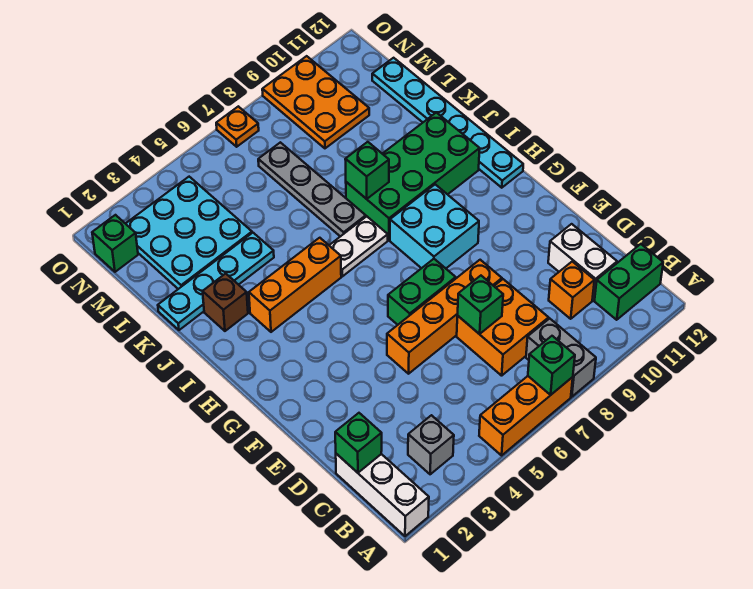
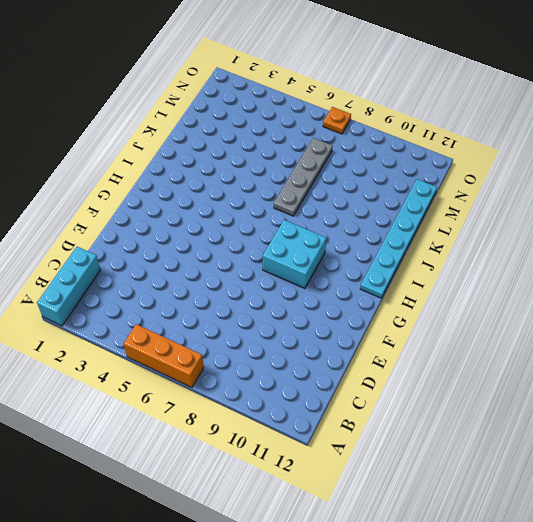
cyan 1x3 brick [37,247,100,326] -> white 1x3 brick [336,454,429,536]
none -> grey 1x2 brick [526,319,596,397]
none -> grey 1x1 brick [408,415,454,474]
none -> green 1x2 brick [594,244,663,320]

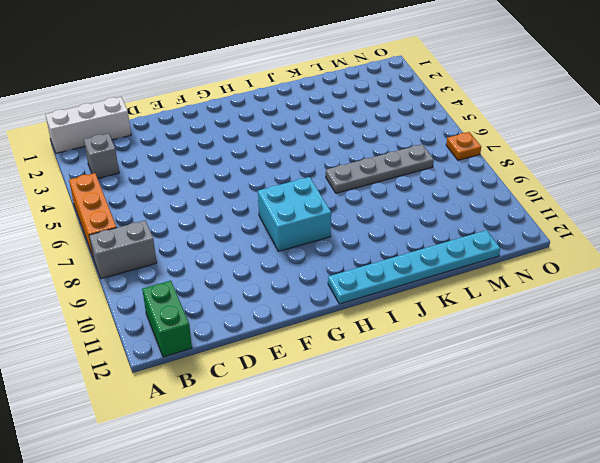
none -> orange 2x2 brick [457,279,549,376]
none -> orange 1x1 brick [549,261,594,319]
none -> white 1x2 brick [548,224,617,300]

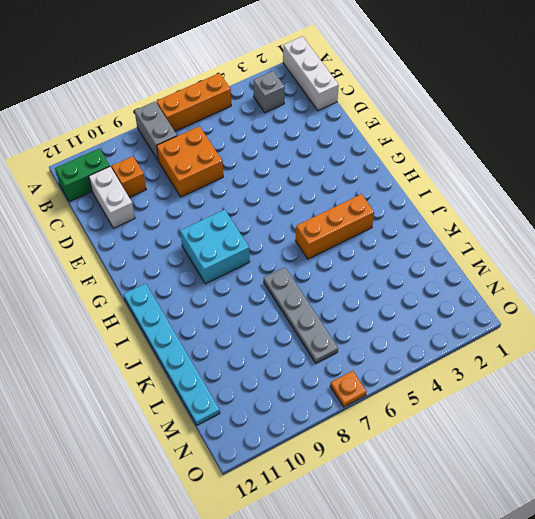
none -> orange 1x4 brick [387,260,502,374]
none -> green 1x2 brick [388,259,456,325]
none -> white 1x2 plate [329,216,388,276]

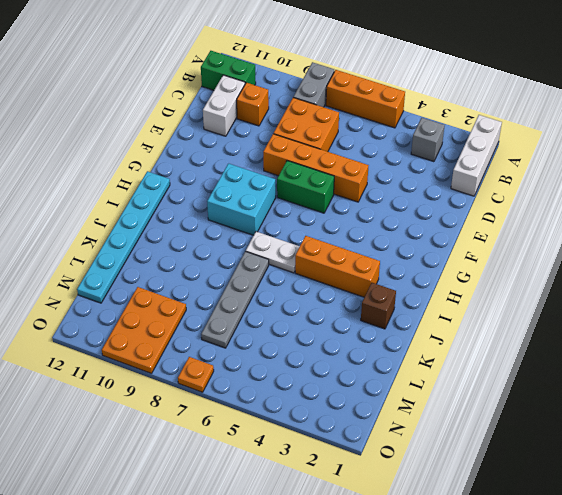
none -> green 2x4 brick [346,112,480,240]
none -> cyan 1x4 plate [158,233,274,330]
none -> cyan 3x3 plate [126,177,252,289]

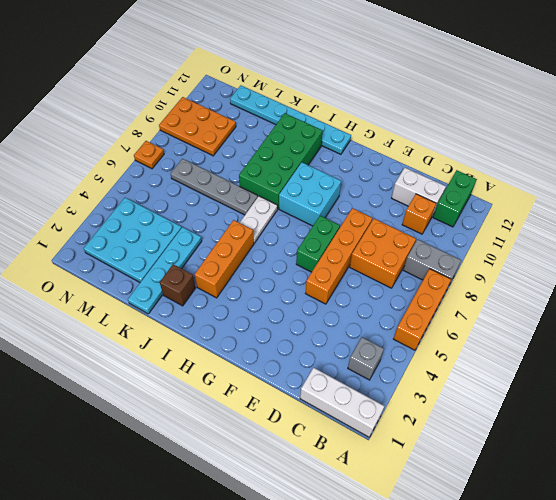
none -> green 1x1 brick [92,215,138,272]
none -> green 1x1 brick [528,336,575,395]
none -> green 1x1 brick [335,413,382,473]

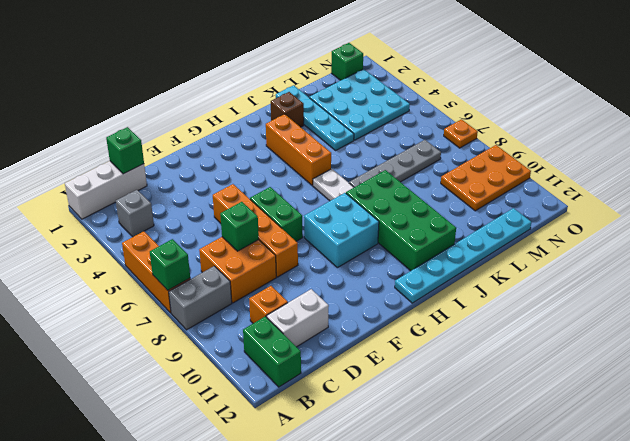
none -> green 1x1 brick [345,142,389,199]

